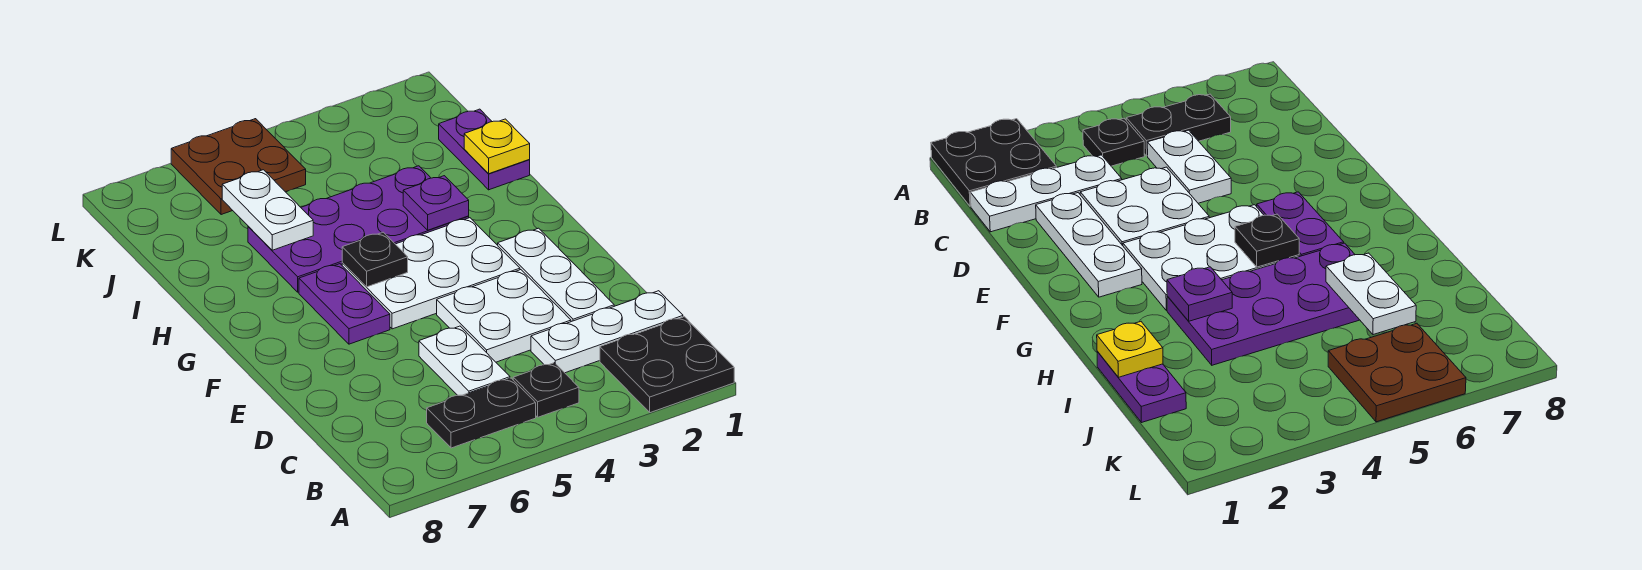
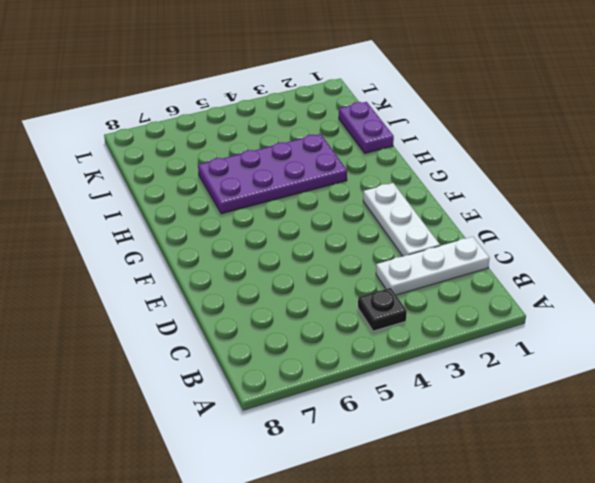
none -> black 2x2 plate [600,317,734,413]
none -> black 1x2 plate [427,378,536,448]
none -> white 1x2 plate [419,326,510,395]

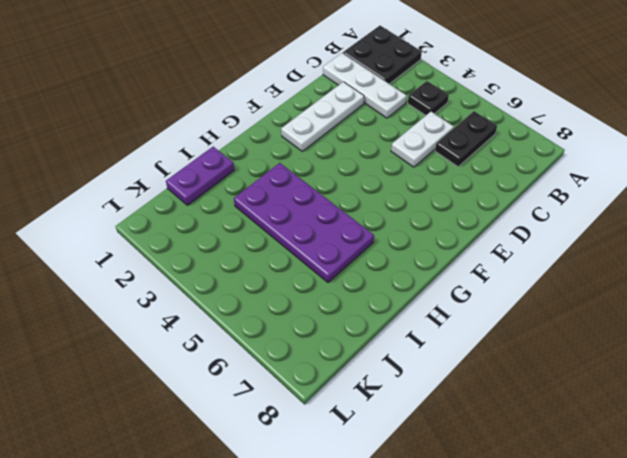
black 1x2 plate [435,111,497,167] -> black 1x2 plate turned to [427,378,536,448]
none -> white 2x2 plate [437,270,571,362]
none -> white 2x3 plate [342,218,520,329]
none -> purple 1x2 plate [299,264,390,344]

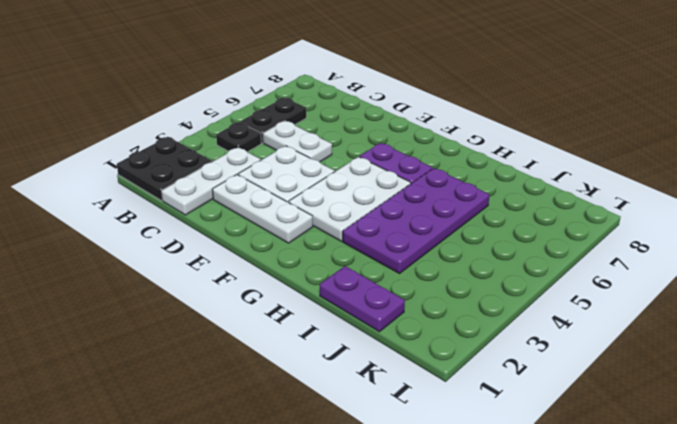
none -> brown 2x2 plate [171,119,306,215]
none -> black 1x1 plate [342,232,408,287]
none -> purple 1x1 plate [403,176,469,230]

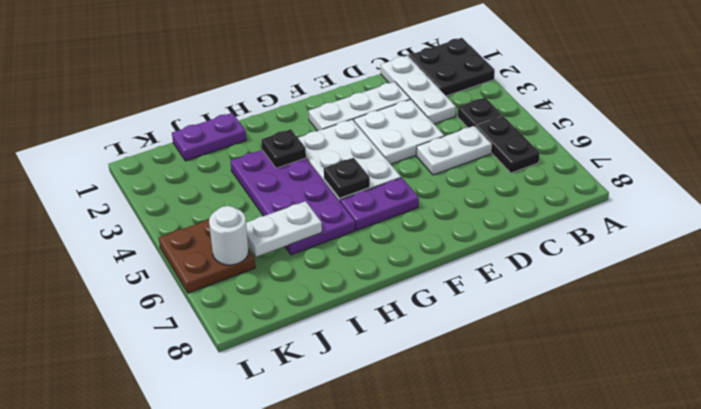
black 1x1 plate [261,129,306,168] -> purple 1x1 plate [403,176,469,230]
white 1x1 round brick [209,206,249,265] -> none
none -> yellow 1x1 plate [464,119,530,174]

